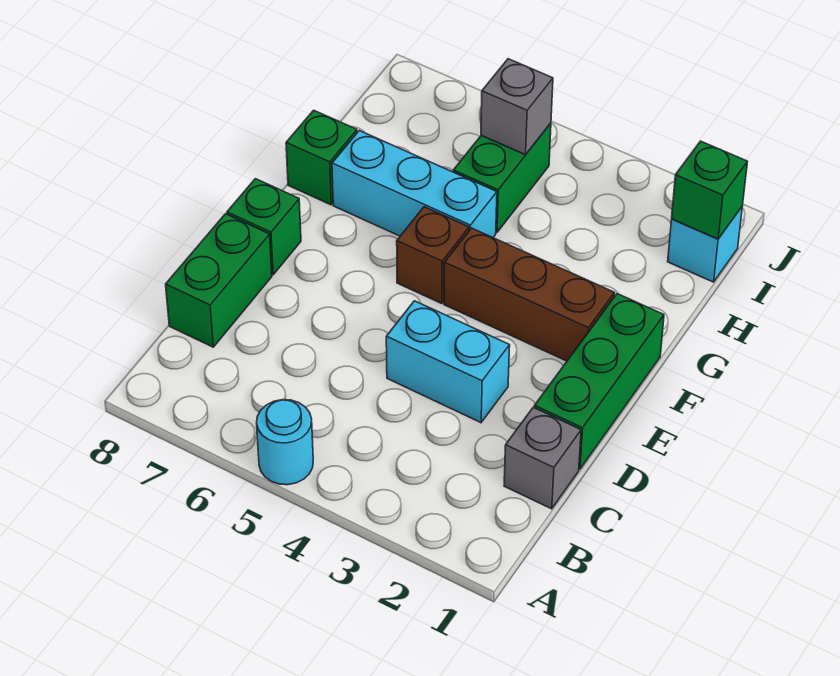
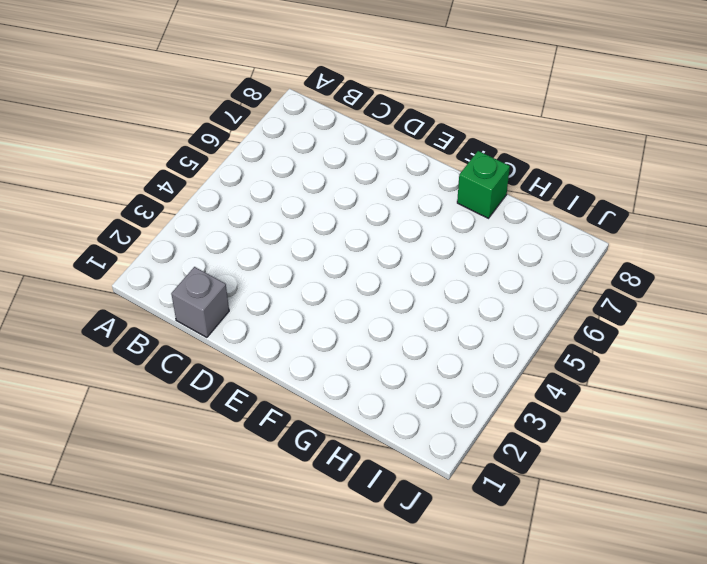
none -> cyan 1x1 round brick [257,400,313,485]
none -> green 1x2 brick [166,214,272,347]
none -> green 1x3 brick [534,294,664,469]

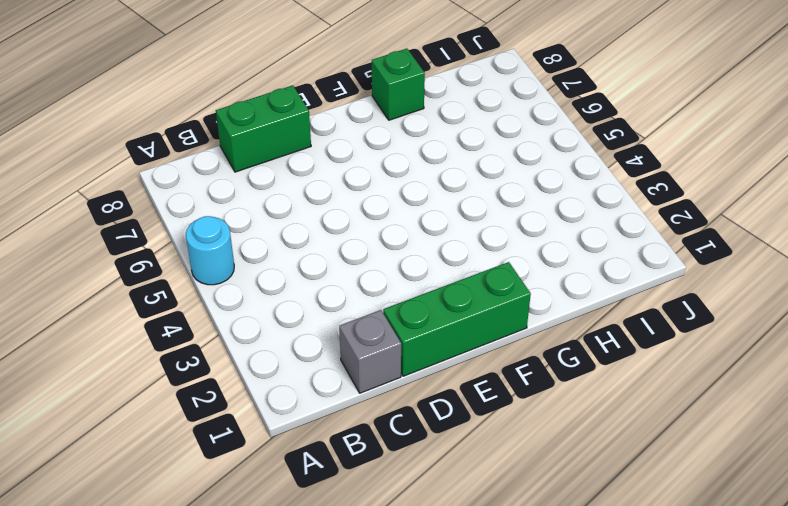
none -> cyan 1x2 brick [386,301,510,423]
none -> green 1x1 brick [227,179,301,275]
none -> brown 1x3 brick [444,228,614,361]

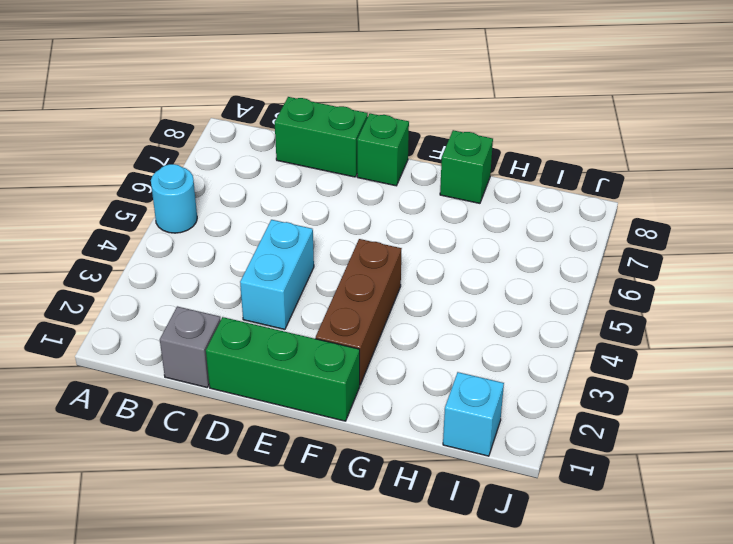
none -> brown 1x1 brick [397,207,469,304]
none -> cyan 1x3 brick [332,131,497,237]
none -> green 1x2 brick [453,123,551,233]

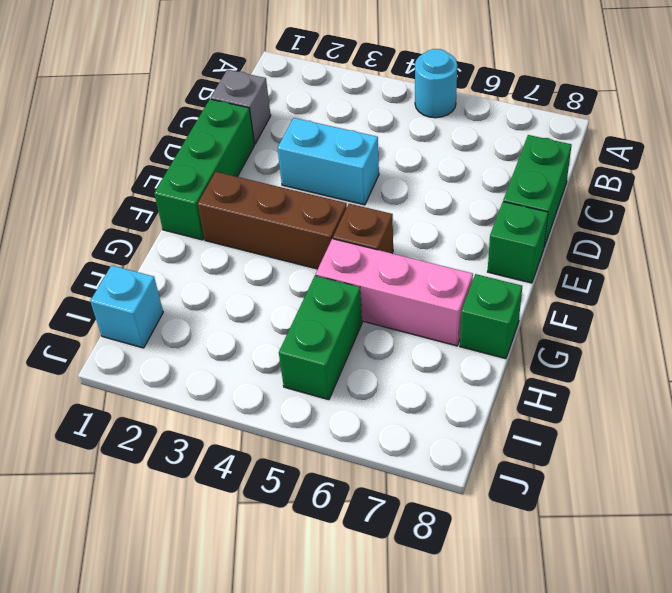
pink 1x3 brick [316,239,473,346] -> cyan 1x3 brick [332,131,497,237]
none -> green 1x1 brick [672,141,747,239]
none -> grey 1x1 brick [481,59,553,155]

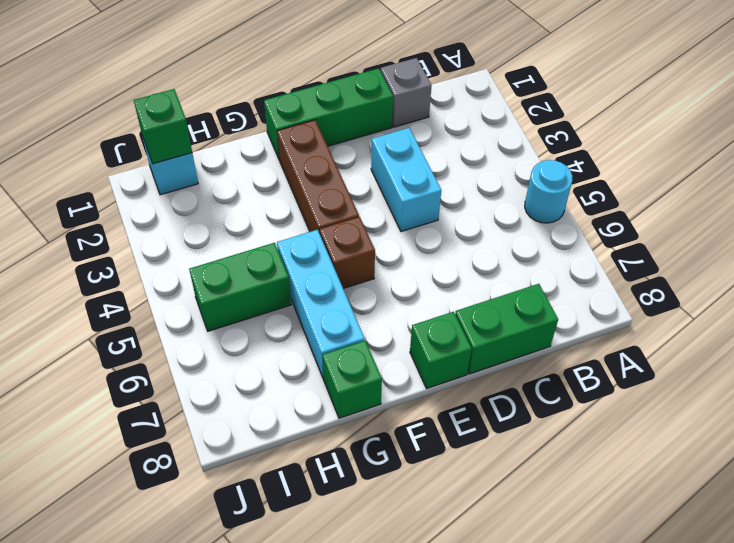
none -> grey 1x1 brick [481,59,553,155]

